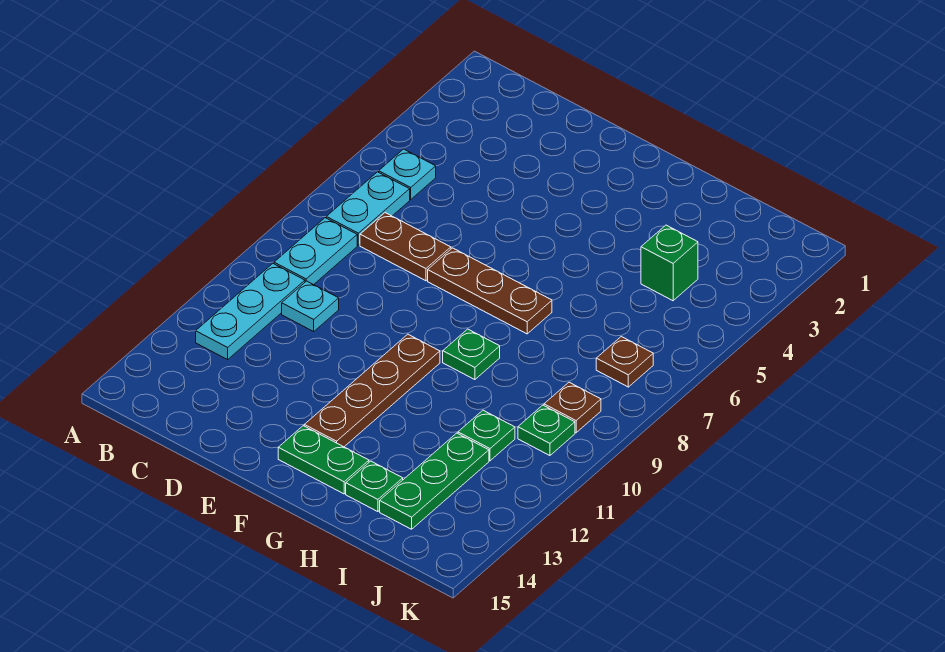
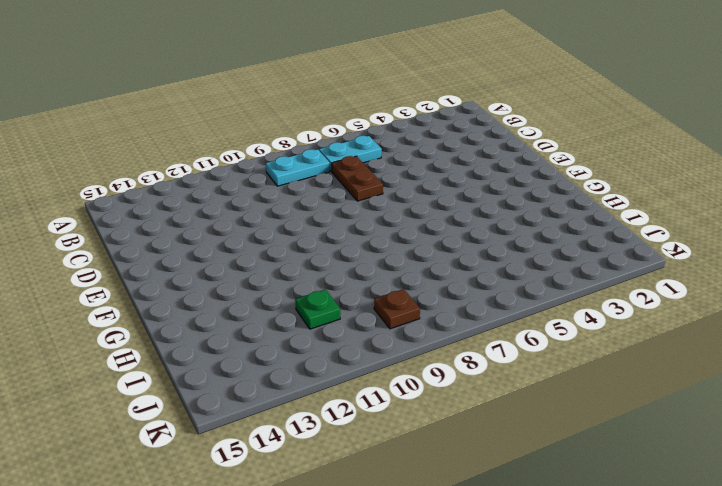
none -> cyan 1x1 plate [379,149,436,199]
none -> cyan 1x3 plate [196,264,305,360]
none -> cyan 1x1 plate [282,281,339,331]

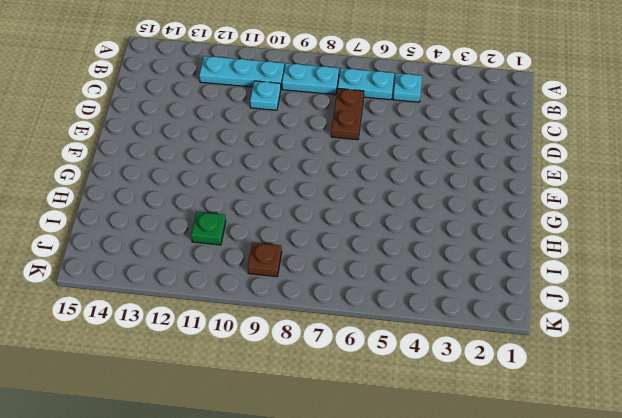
none -> brown 1x3 plate [428,248,552,334]
none -> brown 1x4 plate [304,334,440,447]
none -> green 1x2 plate [278,426,369,494]

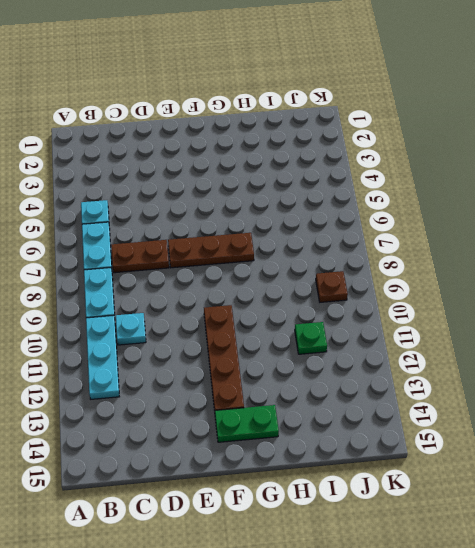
none -> green 1x1 plate [443,329,500,380]
none -> green 1x1 plate [346,461,403,512]
none -> green 1x1 brick [641,225,698,301]

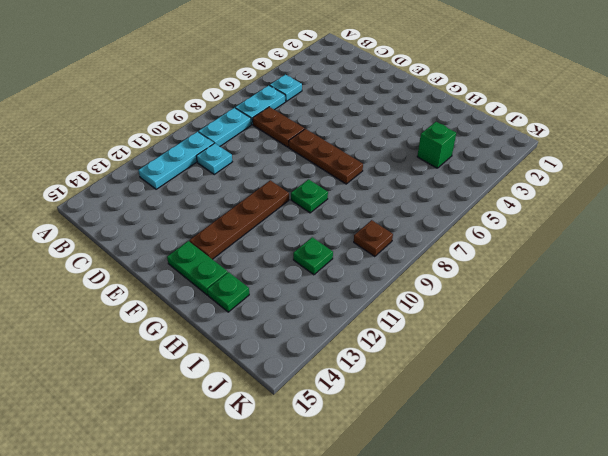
none -> green 1x3 plate [380,433,489,529]
none -> brown 1x1 plate [596,337,653,387]
none -> green 1x1 plate [518,405,575,456]

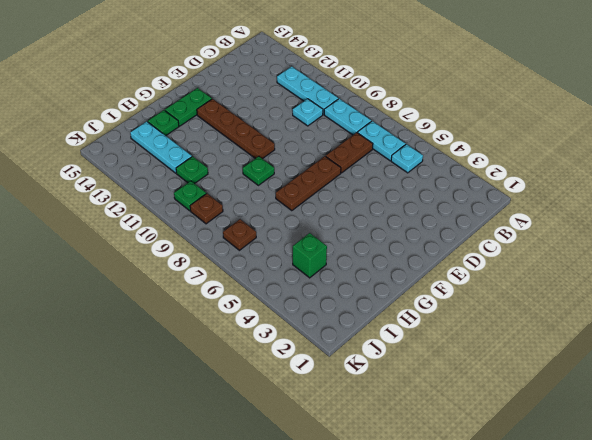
cyan 1x3 plate [130,121,192,173] -> green 1x3 plate [380,433,489,529]

